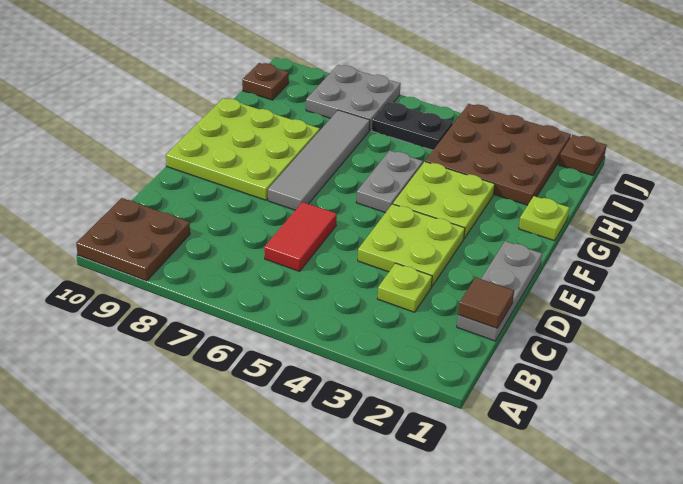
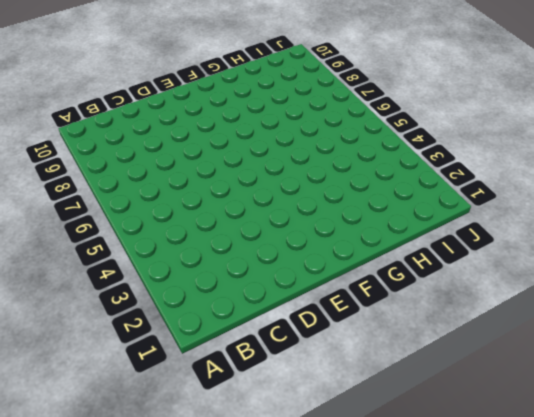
none -> brown 2x2 plate [76,198,190,281]
none -> grey 1x3 plate [457,241,542,341]
none -> lime 1x1 plate [378,263,432,312]

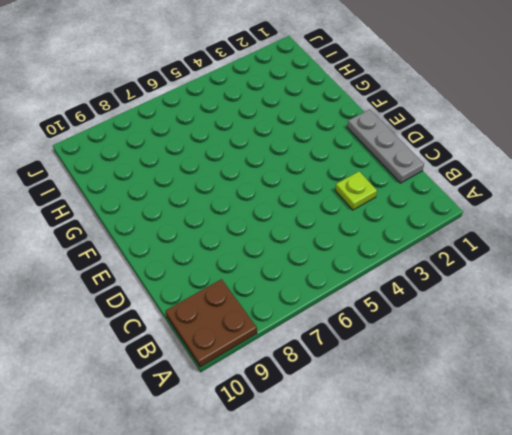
none -> red 1x2 tile [264,202,337,271]
none -> lime 2x2 plate [358,204,465,287]
none -> grey 1x4 tile [268,110,370,210]

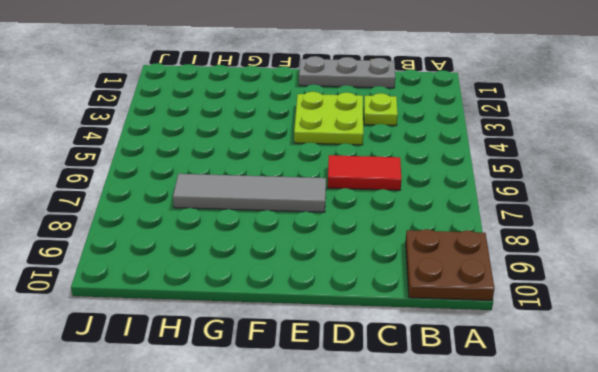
none -> lime 3x3 plate [166,98,320,200]
none -> lime 2x2 plate [393,162,495,238]
none -> grey 1x2 plate [356,151,423,213]

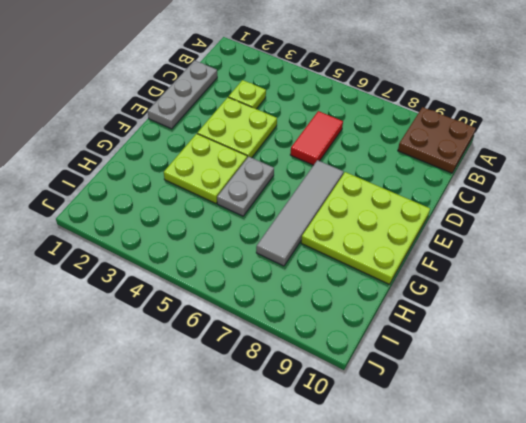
none -> lime 1x1 plate [519,196,569,241]
none -> brown 3x3 plate [425,104,571,205]
none -> black 1x2 plate [372,102,453,150]

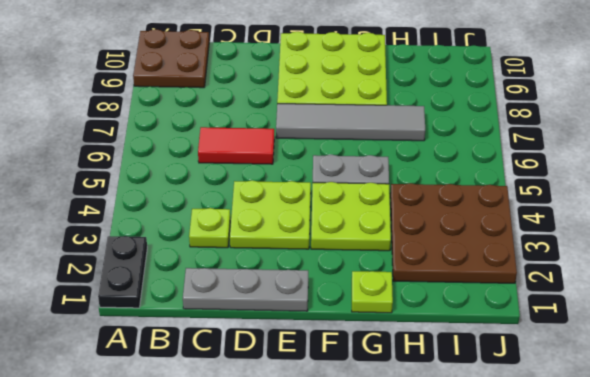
black 1x2 plate [98,236,147,308] -> black 1x2 plate moved to [372,102,453,150]
none -> grey 2x2 plate [306,65,401,131]
none -> brown 1x1 plate [242,63,289,100]
none -> brown 1x1 plate [559,135,607,176]

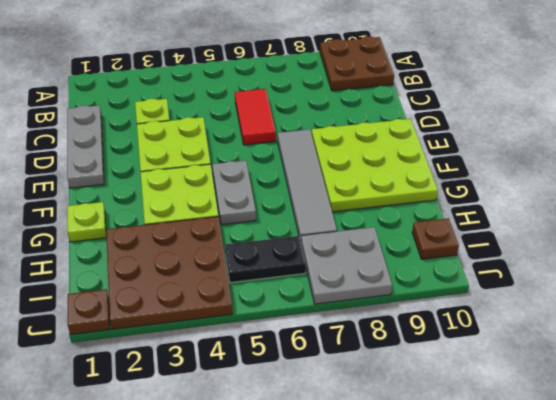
none -> brown 1x1 tile [458,278,514,328]

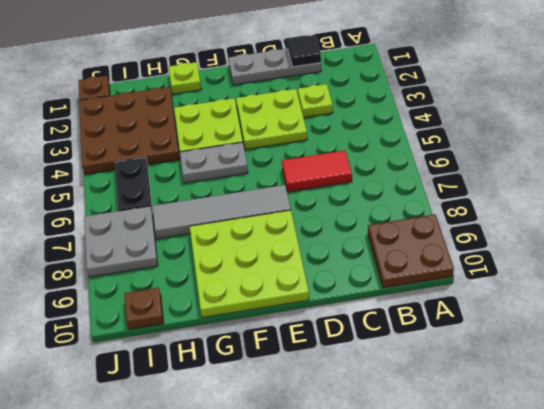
black 1x1 tile [287,35,321,67] -> brown 1x1 tile [458,278,514,328]

